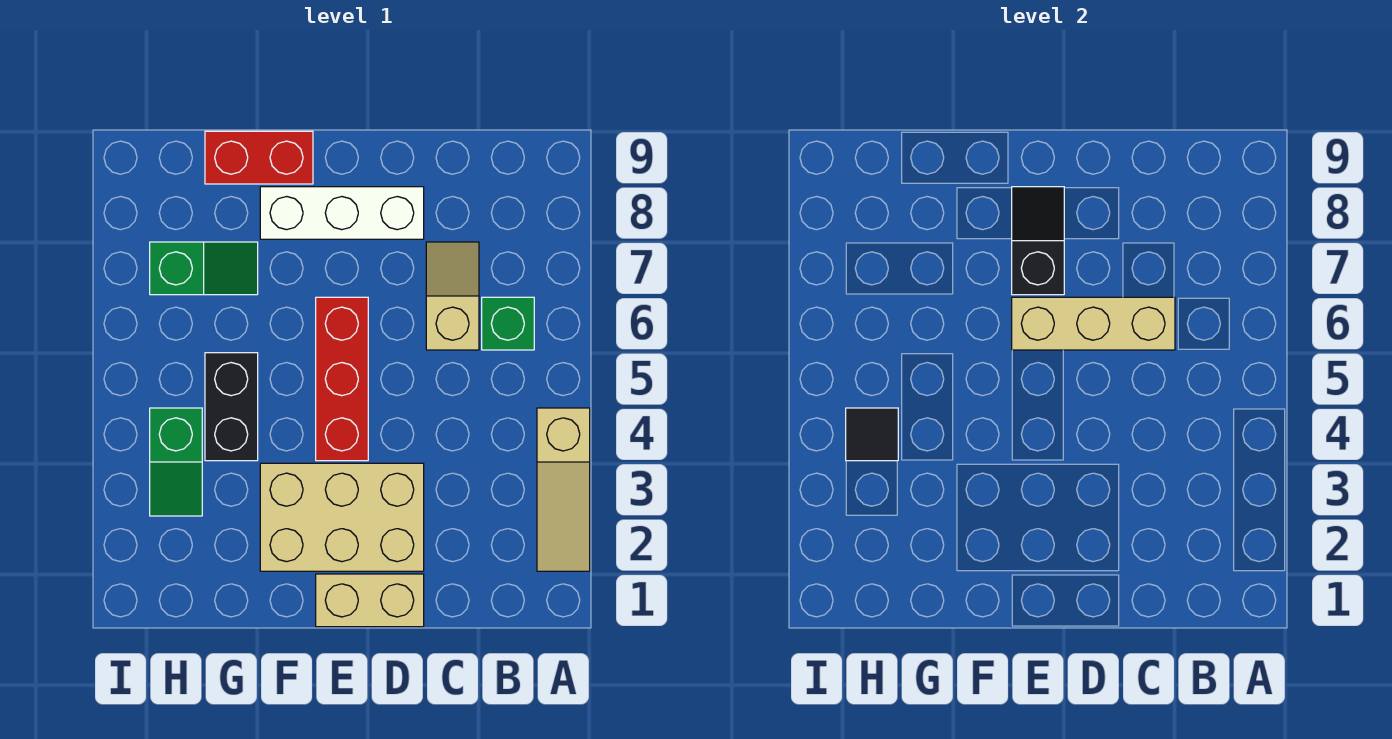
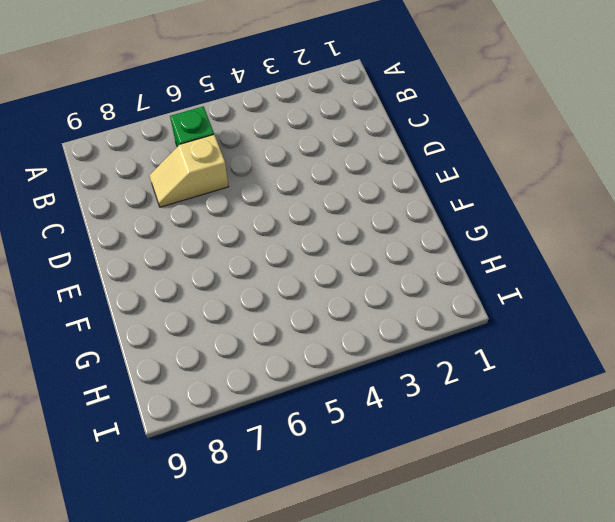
none -> tan 1x3 slope [537,408,590,571]
none -> tan 1x2 brick [316,574,424,627]
none -> tan 2x3 brick [260,463,424,571]

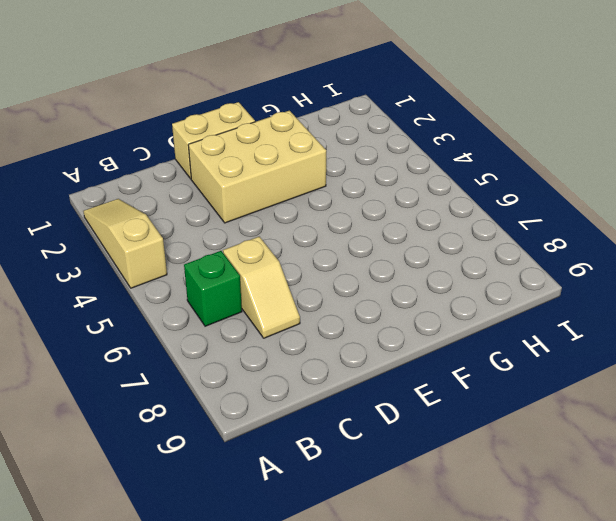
none -> white 1x3 brick [260,187,424,239]
none -> red 1x3 brick [316,297,368,461]
none -> red 1x2 brick [205,131,313,184]

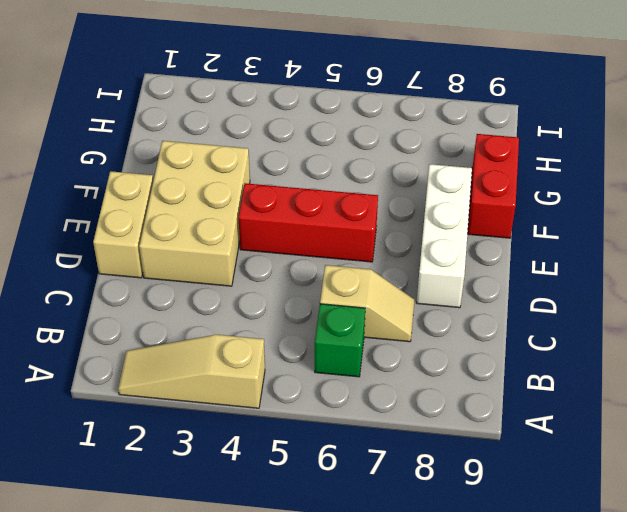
none -> black 1x2 brick [205,353,258,461]
none -> green 1x2 slope [150,242,258,295]
none -> green 1x2 slope [150,408,202,516]

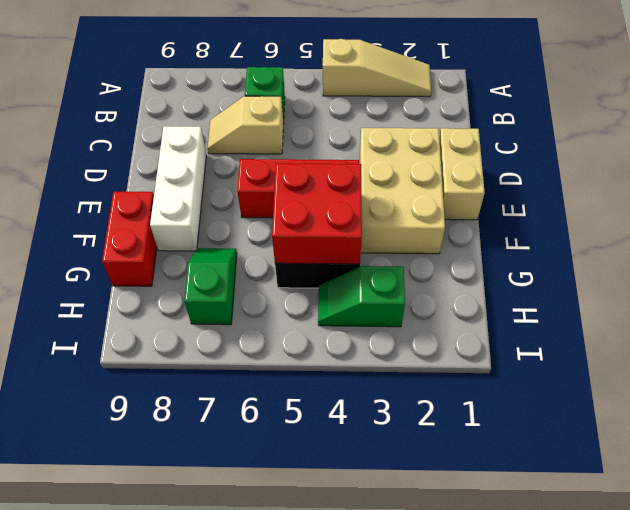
red 2x2 brick [272,163,362,264] -> none
green 1x2 slope [318,266,405,327] -> green 1x2 slope turned to [150,408,202,516]
none -> tan 1x3 brick [1012,297,1175,350]
none -> black 1x2 slope [1012,187,1064,295]
none -> black 1x1 tile [846,408,898,461]

